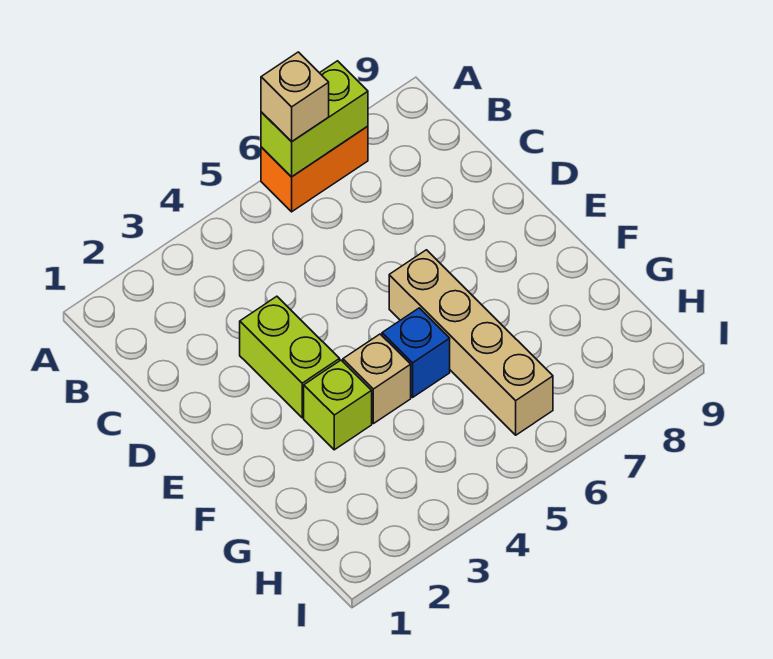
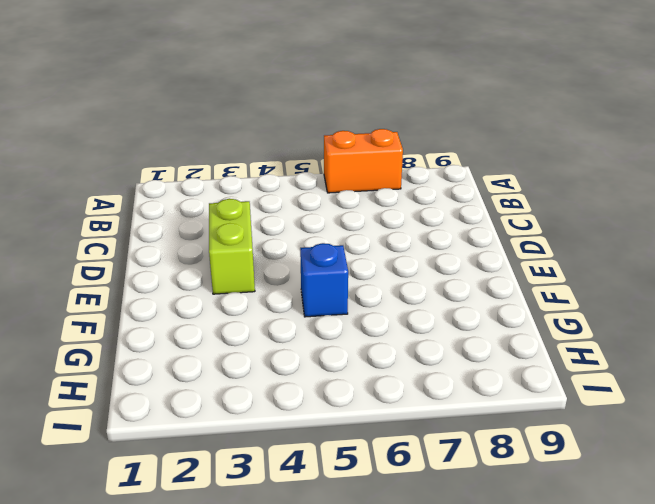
none -> tan 1x4 brick [389,250,553,435]
none -> lime 1x1 brick [304,360,372,450]

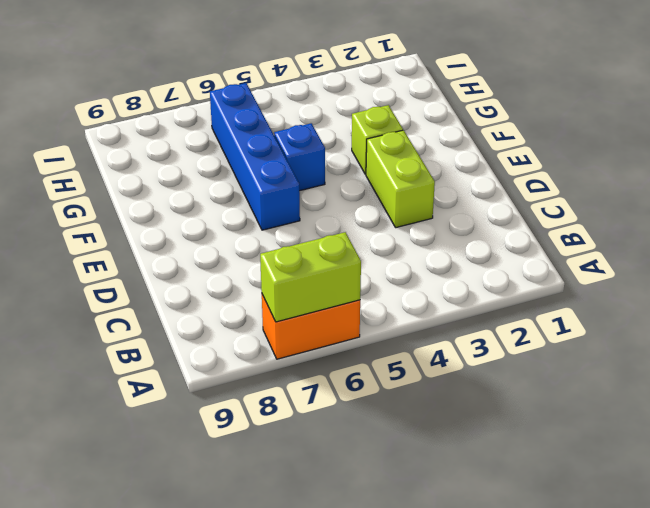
blue 1x4 brick [210,83,300,230] -> tan 1x4 brick [389,250,553,435]
none -> tan 1x1 brick [343,334,411,424]
none -> tan 1x1 brick [261,52,329,142]

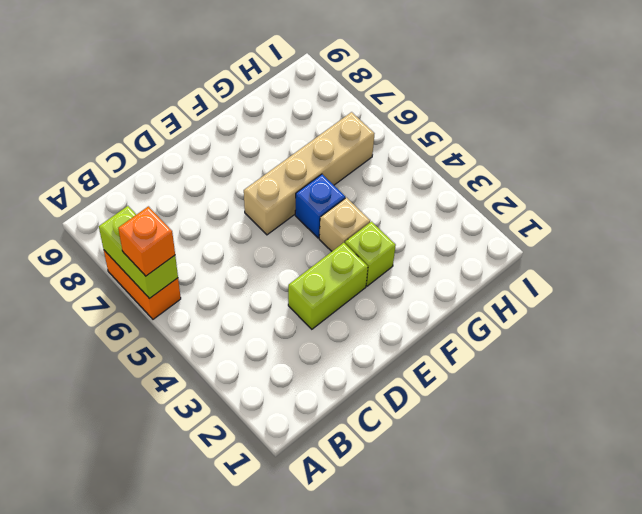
orange 1x1 brick [118,206,175,276] -> tan 1x1 brick [261,52,329,142]

